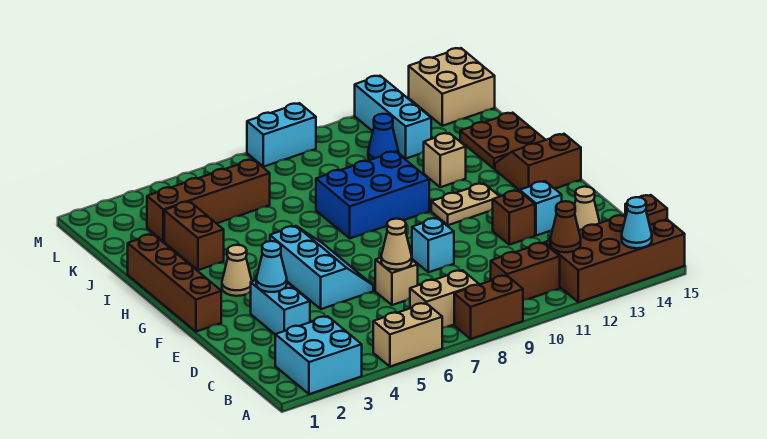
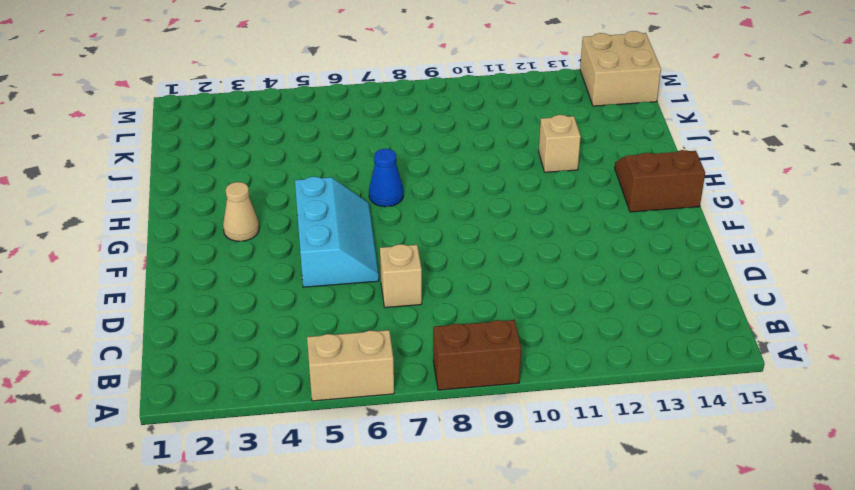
blue 1x1 cone [369,149,403,207] -> blue 1x1 cone moved to [368,114,399,160]
none -> cyan 2x2 brick [275,316,362,394]
none -> brown 2x4 brick [545,214,685,302]
none -> tan 1x2 brick [410,270,479,328]
none -> brown 1x2 brick [491,243,560,300]

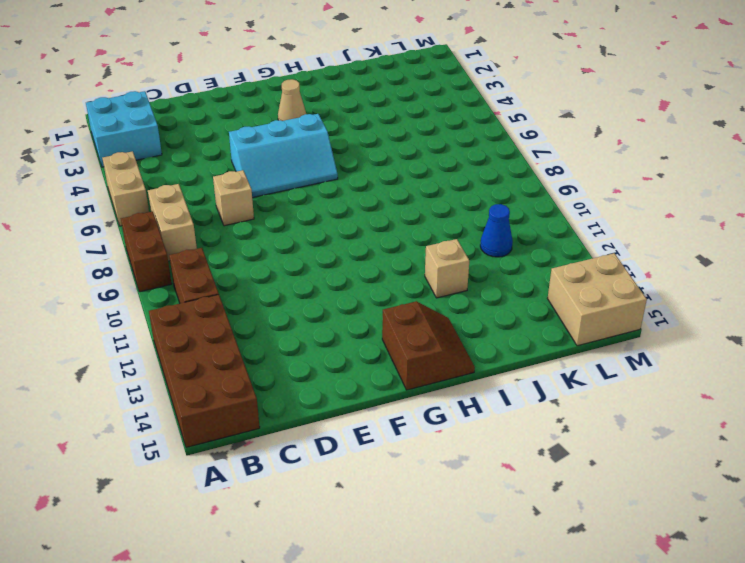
none -> cyan 1x2 brick [251,280,310,334]
none -> tan 1x1 cone [574,187,600,230]
none -> cyan 1x1 brick [412,218,454,272]
none -> brown 1x1 brick [493,190,535,245]

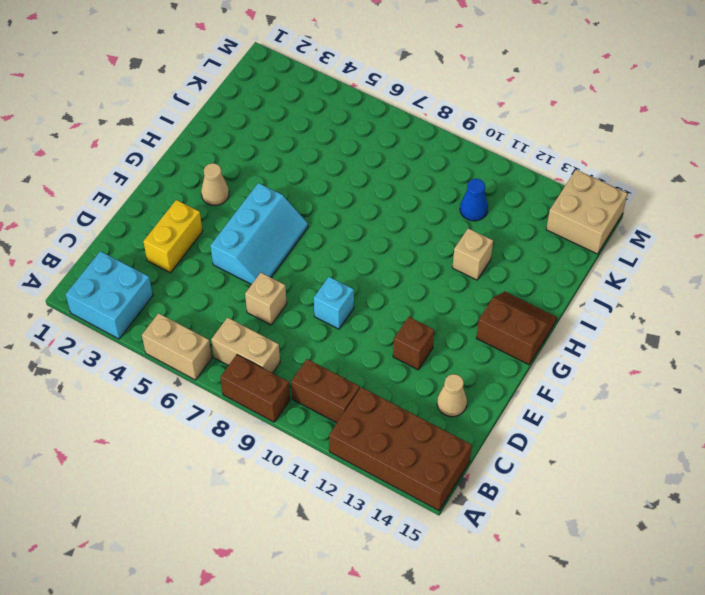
yellow 1x2 brick [143,200,203,273] -> cyan 1x2 brick [251,280,310,334]
none -> cyan 1x1 brick [520,181,562,236]
none -> brown 1x4 brick [128,234,221,332]
none -> tan 1x2 plate [431,183,500,225]
none -> blue 2x3 brick [316,151,429,238]

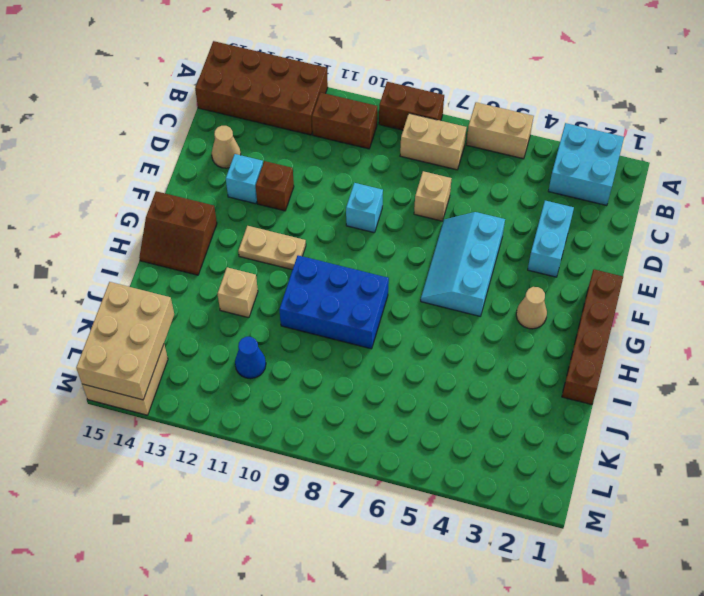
tan 2x3 brick [76,282,174,400] -> none
none -> brown 1x2 brick [164,202,224,270]
none -> brown 2x2 plate [460,113,545,169]
none -> brown 1x4 brick [147,160,270,241]
none -> cyan 1x3 brick [355,76,431,158]

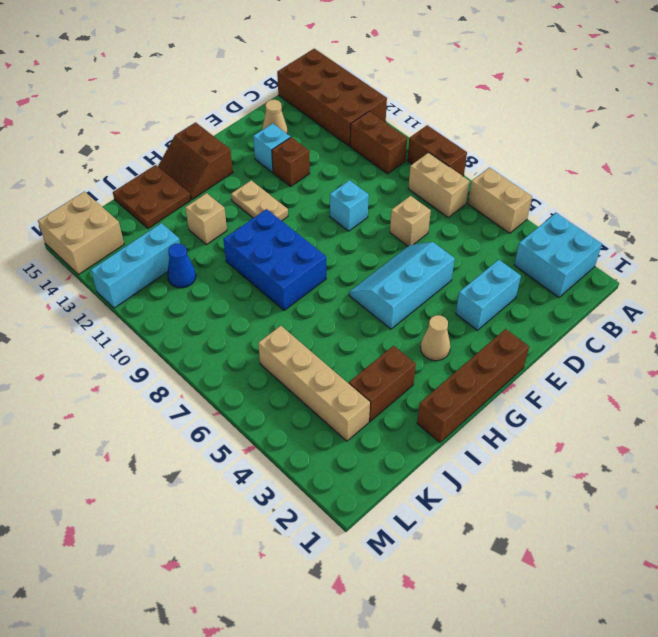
tan 1x4 brick [258,326,370,441] -> brown 1x4 brick [147,160,270,241]
none -> cyan 1x2 brick [247,103,316,167]
none -> cyan 1x1 cone [622,197,652,248]
none -> brown 1x1 cone [550,201,581,252]
none -> brown 1x1 plate [625,195,667,225]

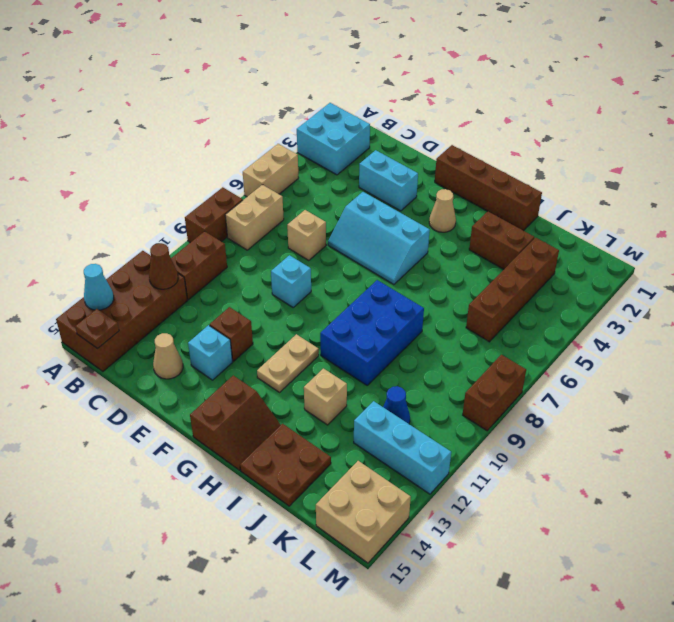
brown 1x2 brick [463,355,526,431] -> cyan 1x2 brick [247,103,316,167]
none -> tan 1x1 cone [381,219,412,270]
none -> cyan 1x1 cone [256,241,287,292]

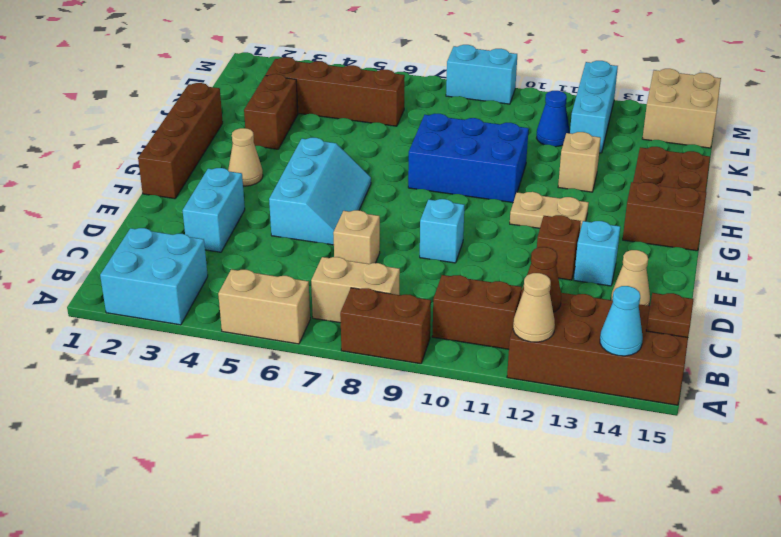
tan 1x1 cone [513,273,555,342] -> tan 1x1 cone moved to [381,219,412,270]
none -> cyan 1x1 cone [256,241,287,292]

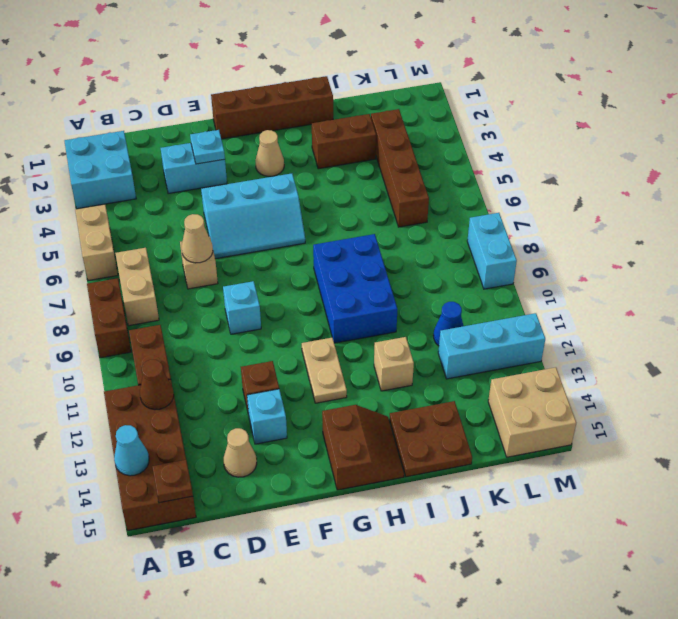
cyan 1x1 plate [190,130,225,164] -> cyan 1x1 cone [256,241,287,292]

